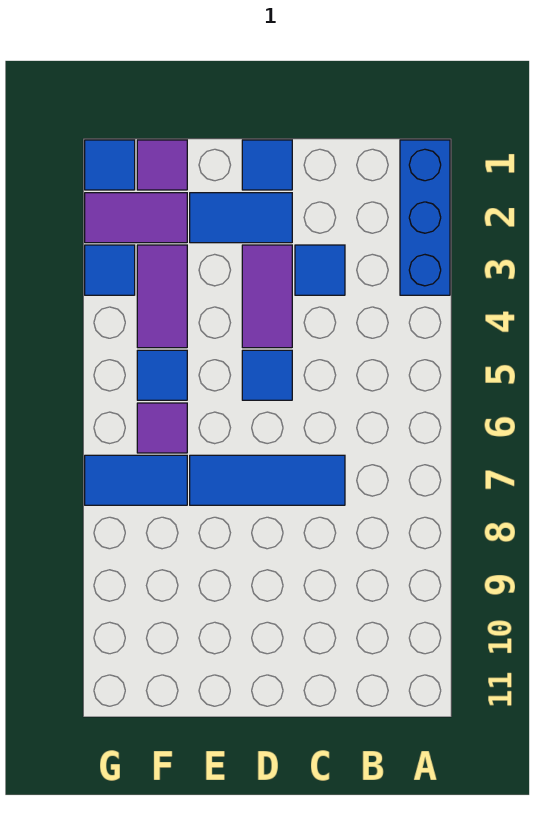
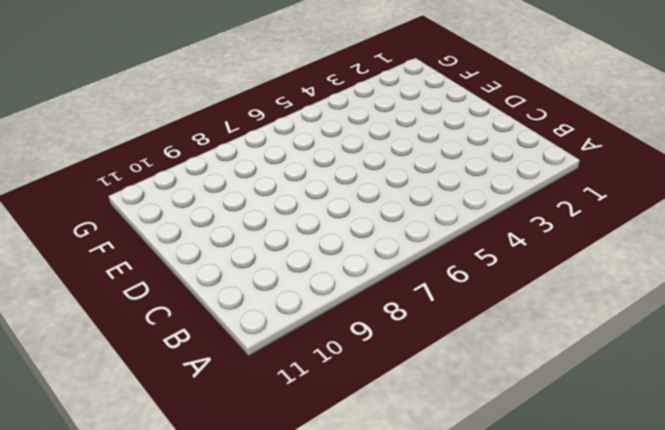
none -> blue 1x3 brick [400,140,450,295]
none -> blue 1x1 tile [295,245,345,295]
none -> blue 1x3 tile [190,455,345,505]

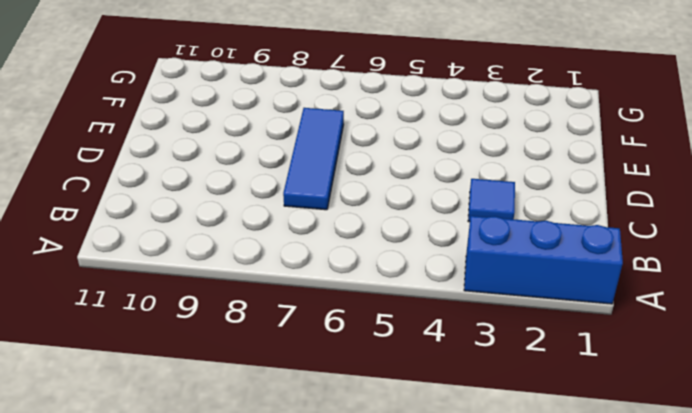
none -> blue 1x1 tile [242,140,292,190]
none -> blue 1x2 tile [190,193,292,243]
none -> purple 1x2 tile [242,245,292,348]

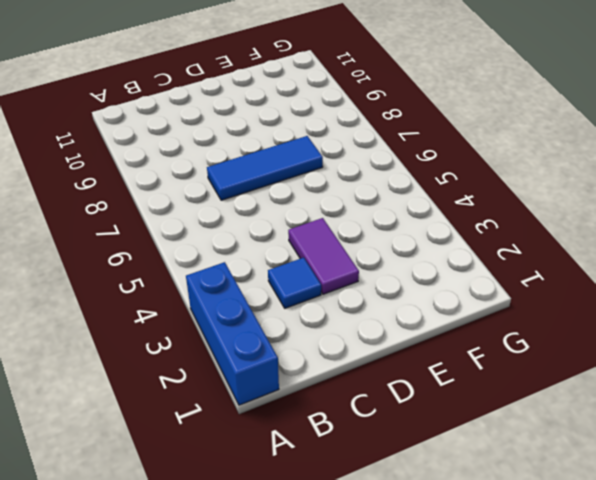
none -> blue 1x1 tile [242,140,292,190]
none -> blue 1x2 tile [190,193,292,243]
none -> blue 1x1 tile [242,350,292,400]

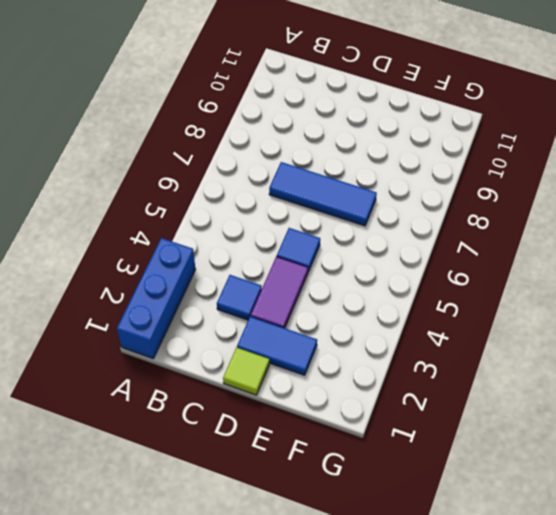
lime 1x1 tile [223,348,269,395] -> blue 1x1 tile [242,140,292,190]
none -> purple 1x1 tile [137,140,187,190]
none -> purple 1x2 tile [85,193,187,243]
none -> purple 1x2 tile [137,245,187,348]

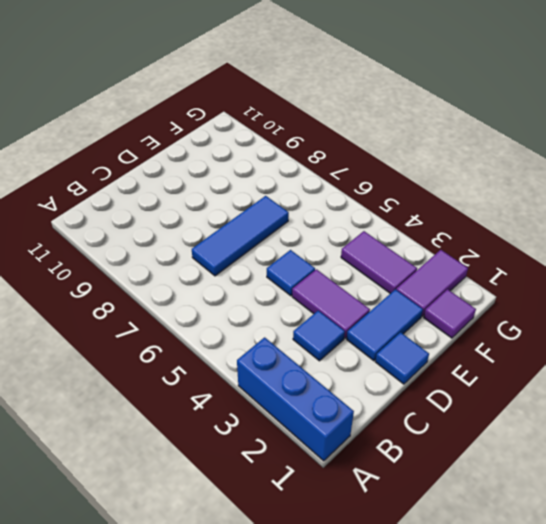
none -> blue 1x1 tile [137,350,187,400]
none -> purple 1x1 tile [137,403,187,453]
none -> blue 1x2 tile [85,455,187,505]

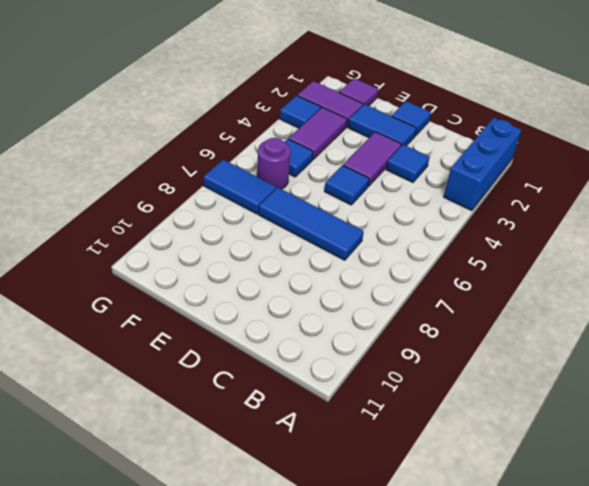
purple 1x1 round brick [257,138,291,189] -> purple 1x1 tile [137,403,187,453]
none -> blue 1x1 tile [85,140,135,190]

